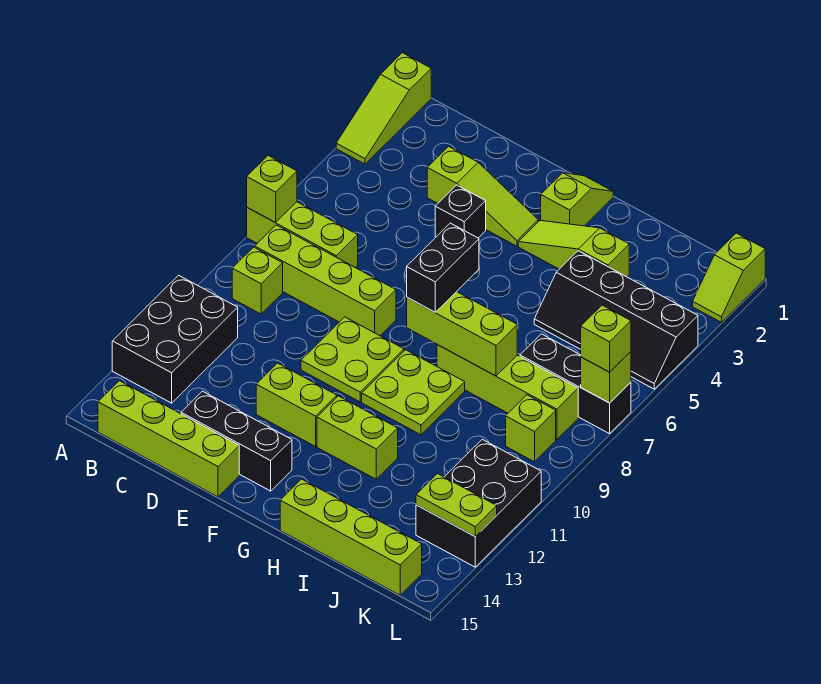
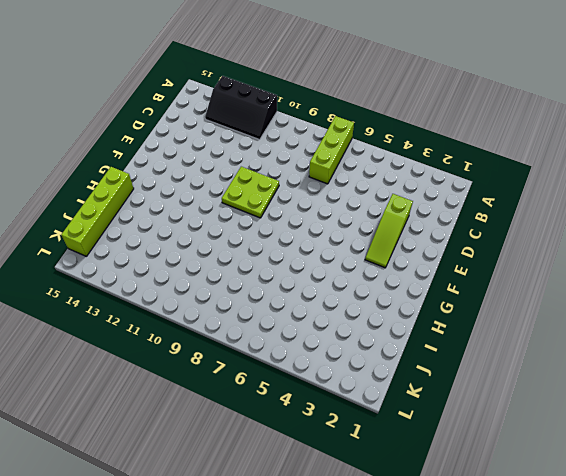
black 2x3 slope [205,76,277,139] -> black 2x3 brick [112,275,238,403]
none -> lime 1x3 slope [336,53,431,164]
none -> lime 1x4 brick [255,225,396,336]
none -> lime 1x1 brick [232,247,283,314]

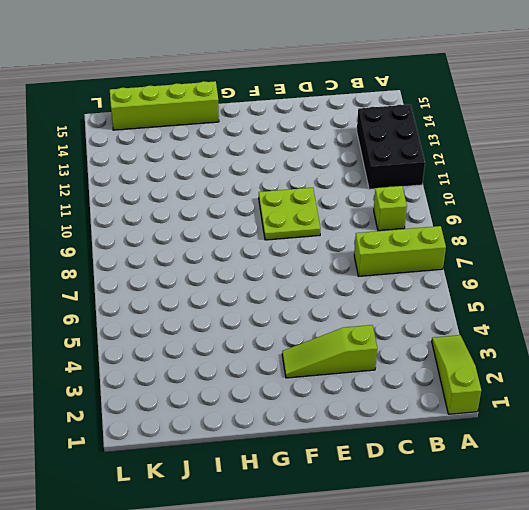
none -> lime 1x4 brick [255,225,396,336]
none -> lime 1x4 brick [98,381,239,497]
none -> black 1x3 brick [181,391,292,491]

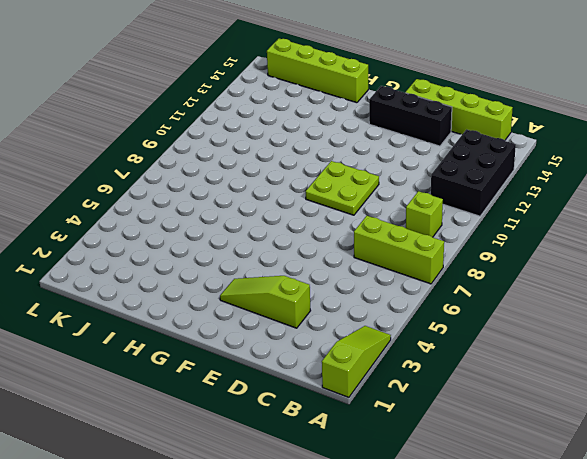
none -> lime 1x4 brick [255,225,396,336]
none -> black 1x1 brick [435,185,486,238]
none -> lime 1x2 brick [256,363,337,447]

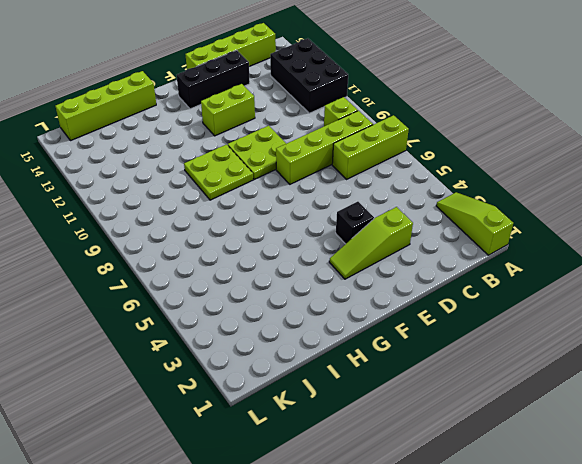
none -> lime 1x2 slope [541,173,613,226]
none -> lime 1x3 slope [518,220,629,277]
none -> lime 1x2 brick [317,396,398,479]

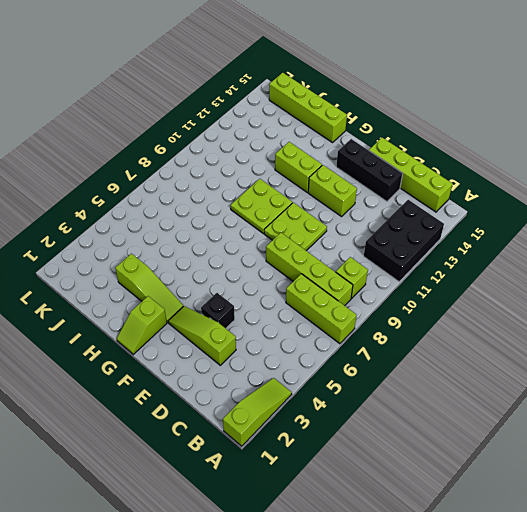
none -> lime 1x4 brick [437,345,578,440]
none -> black 2x4 slope [534,251,698,389]
none -> black 1x3 brick [520,334,631,434]

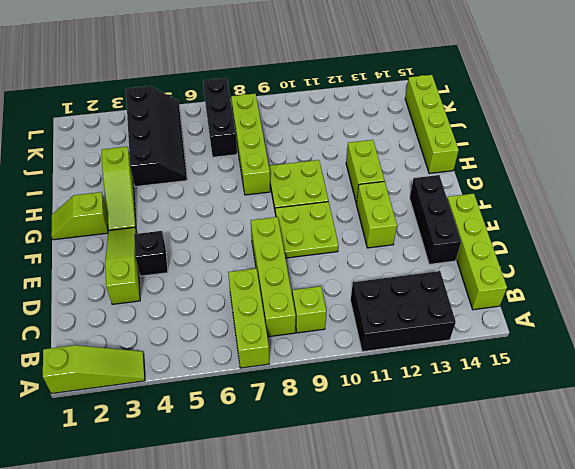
none -> lime 1x1 brick [506,395,556,462]
none -> black 2x3 brick [416,439,541,567]
none -> lime 1x2 slope [693,233,765,322]

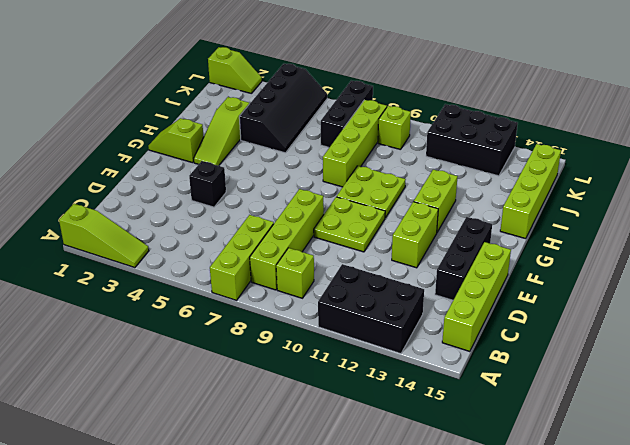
none -> lime 1x3 slope [427,146,538,246]
none -> lime 1x1 brick [247,156,297,222]
none -> lime 1x3 brick [407,292,517,376]

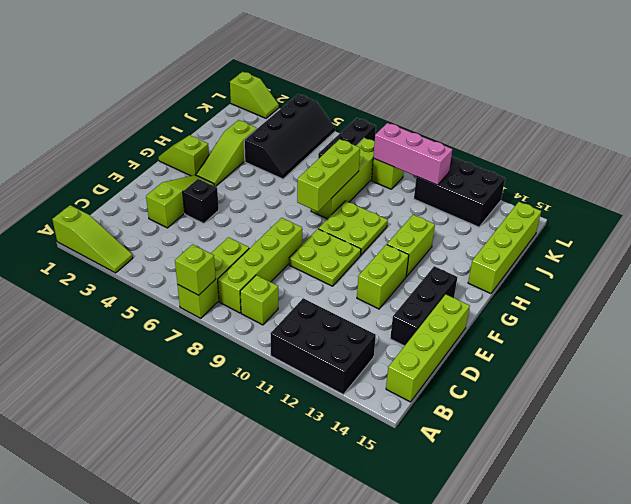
pink 1x3 brick [373,123,452,185] -> none
none -> lime 1x2 plate [416,474,497,536]
none -> lime 1x1 brick [581,352,631,403]
none -> black 1x2 brick [407,223,479,312]

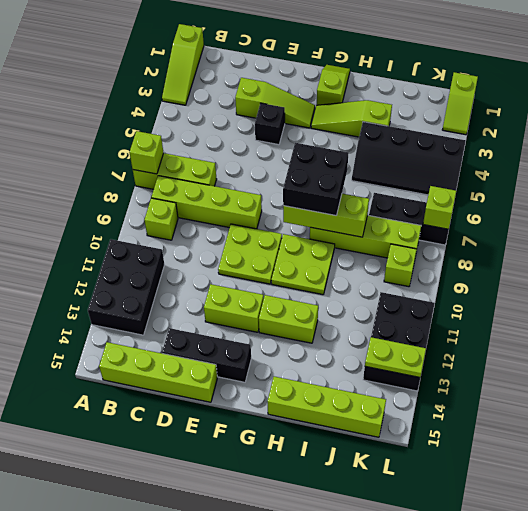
black 2x2 brick [283,143,348,216] -> black 1x2 brick [407,223,479,312]
none -> lime 1x1 brick [581,305,631,372]

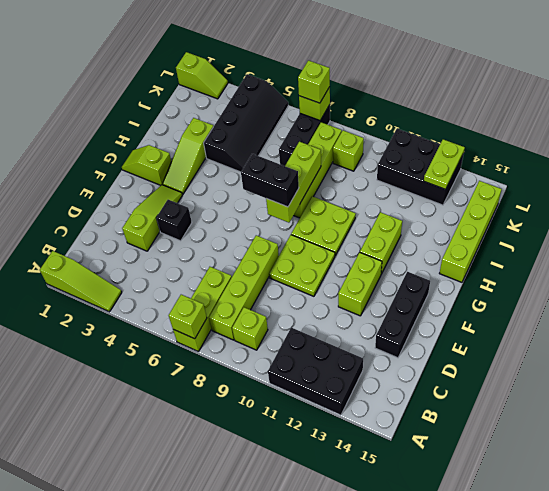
none -> lime 1x4 brick [98,381,239,497]

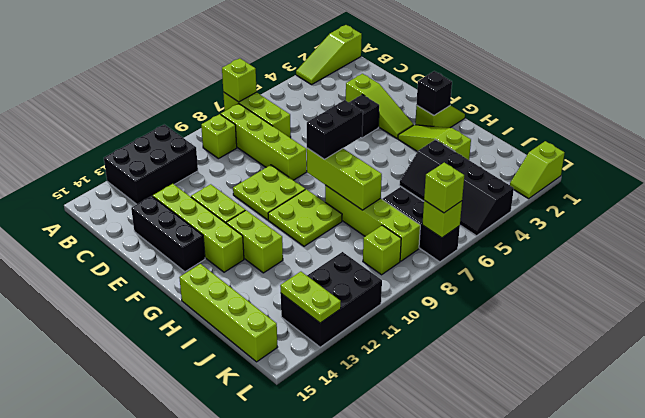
lime 1x4 brick [153,184,244,272] -> lime 1x4 brick moved to [98,381,239,497]
black 1x1 brick [416,71,452,115] -> none

